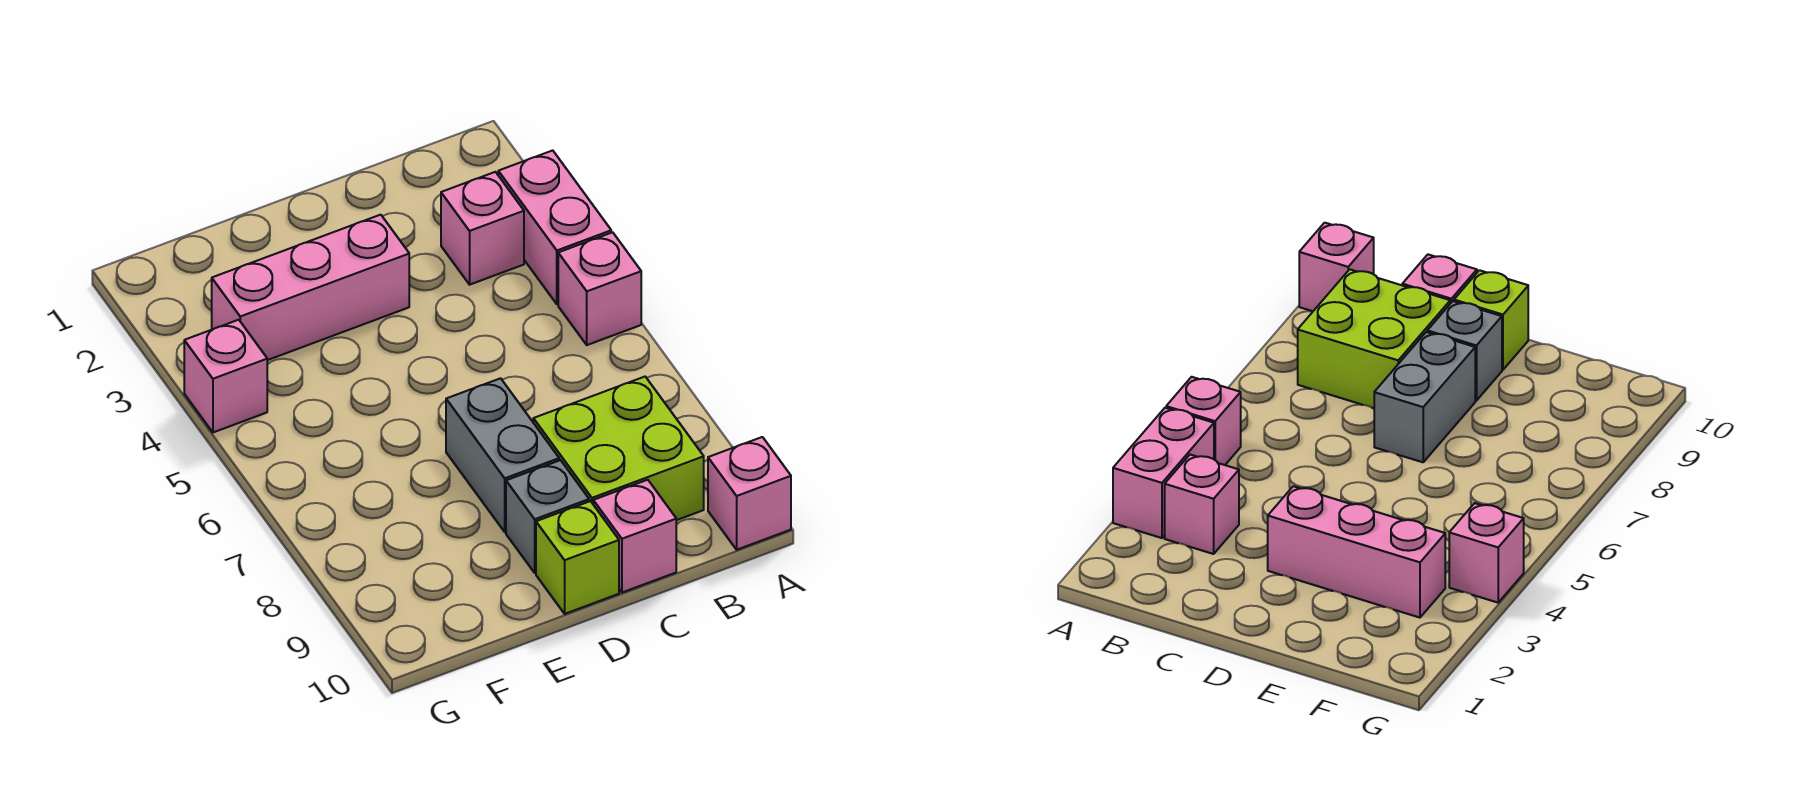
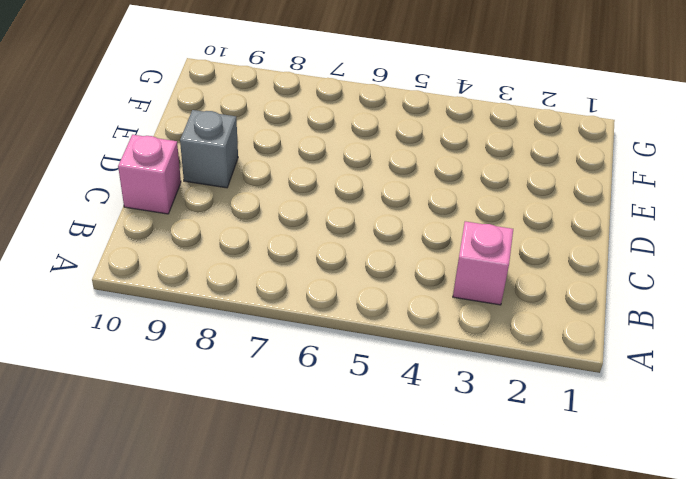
none -> pink 1x2 brick [498,150,611,304]
none -> pink 1x1 brick [558,232,641,345]

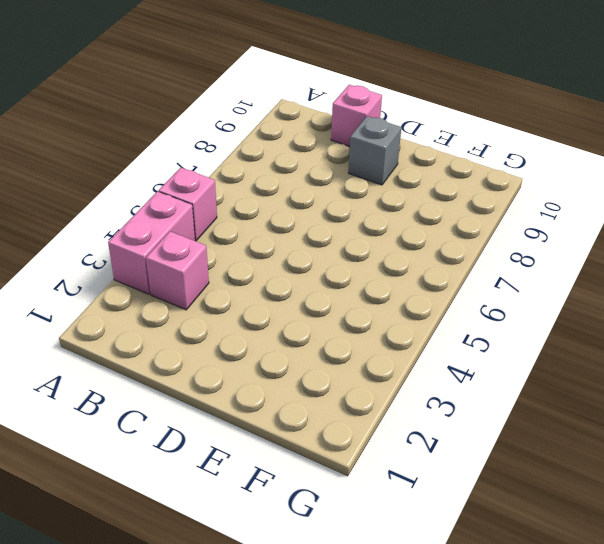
none -> pink 1x1 brick [708,437,791,550]
none -> lime 2x2 brick [533,377,704,520]

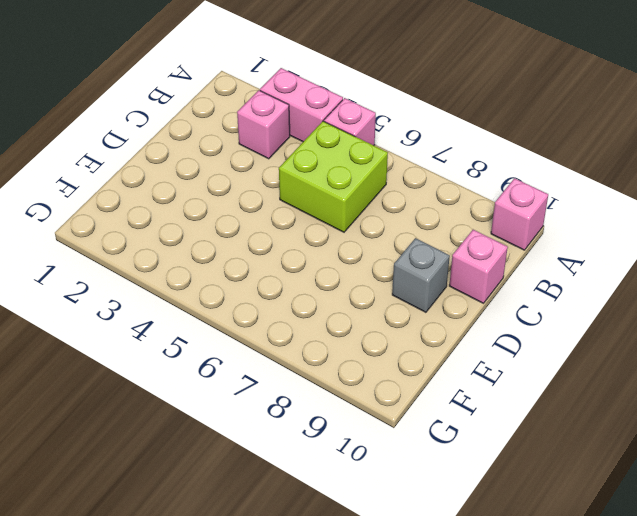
lime 2x2 brick [279,121,388,232] -> lime 2x2 brick moved to [533,377,704,520]
none -> pink 1x3 brick [212,215,409,360]
none -> grey 1x2 brick [446,378,559,532]

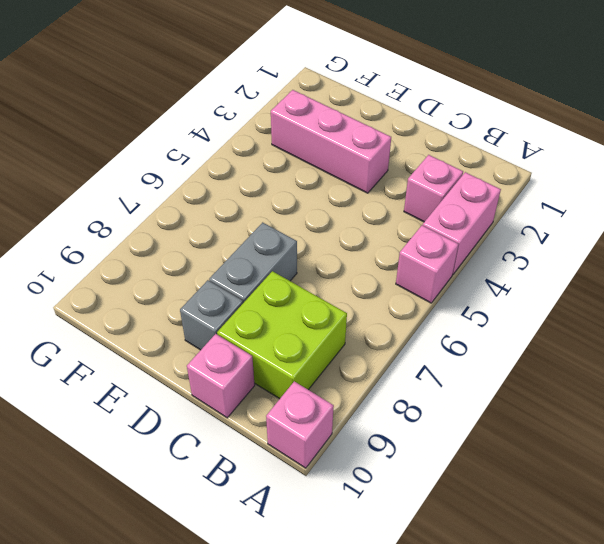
none -> lime 1x1 brick [536,501,619,614]
none -> pink 1x1 brick [184,320,267,432]

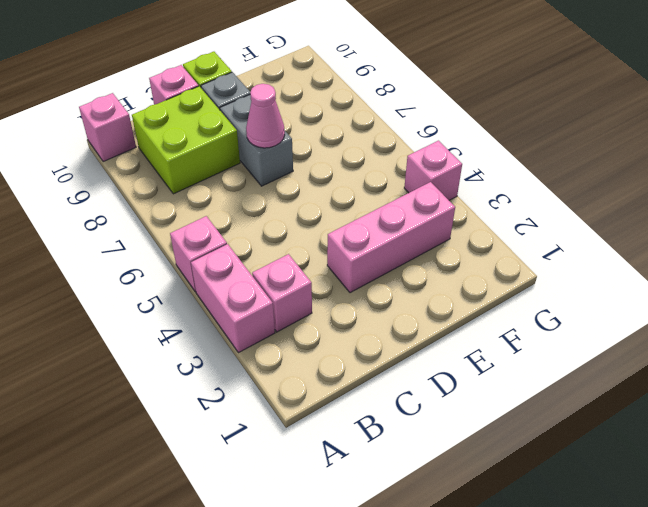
pink 1x1 cone [246,84,285,148] -> none

